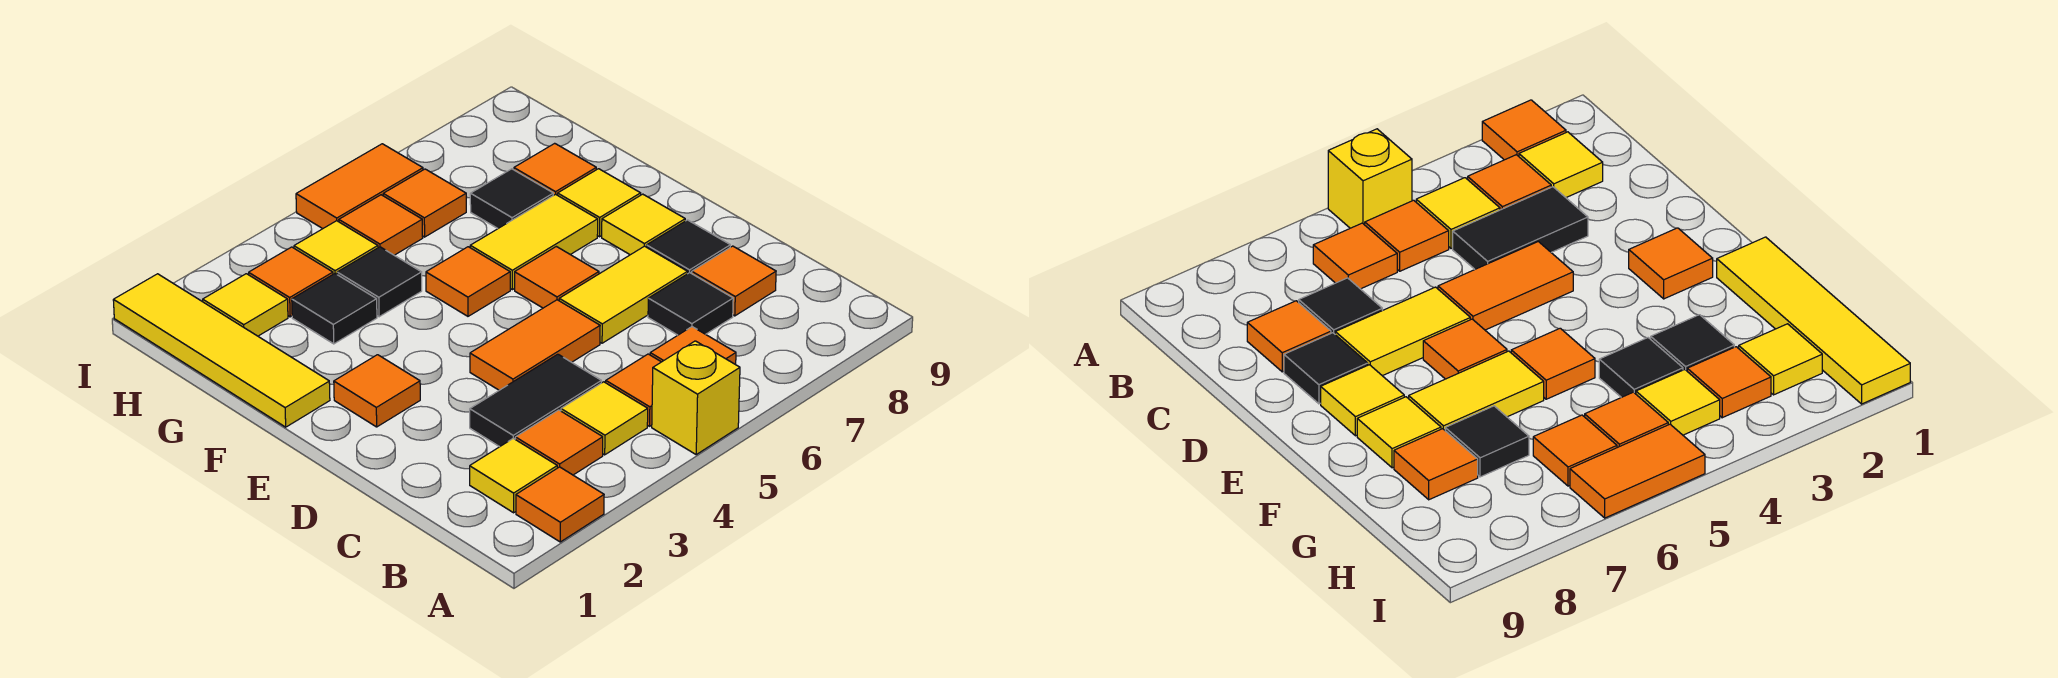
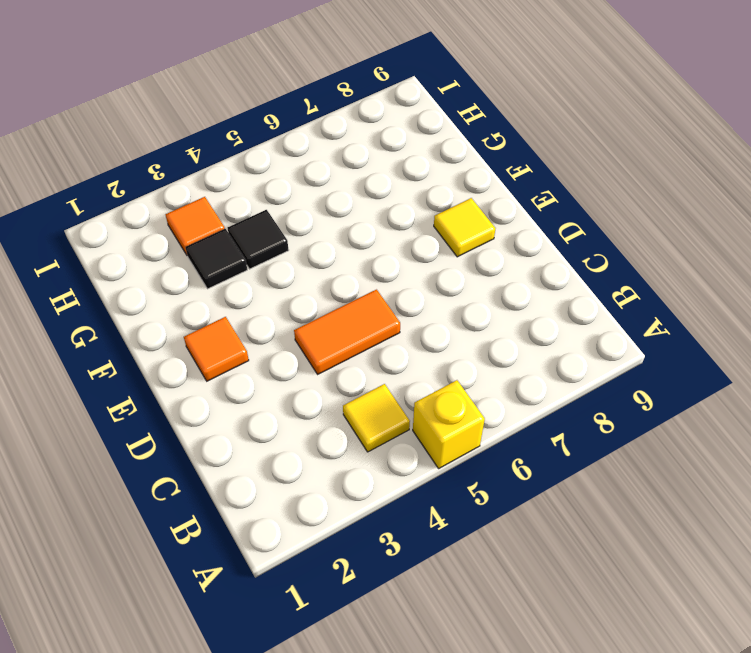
none -> orange 1x1 tile [516,467,604,542]
none -> yellow 1x1 tile [470,438,557,513]
none -> orange 1x1 tile [515,410,603,475]
none -> orange 1x1 tile [606,354,661,426]

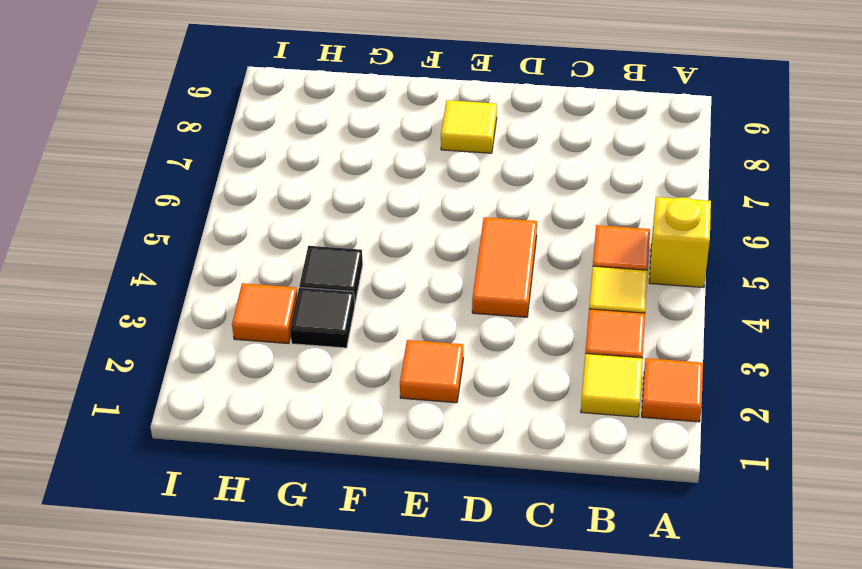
none -> orange 1x1 tile [650,327,736,365]
none -> black 1x2 tile [470,354,601,447]
none -> black 1x1 tile [648,273,733,335]
none -> orange 1x1 tile [692,246,776,316]

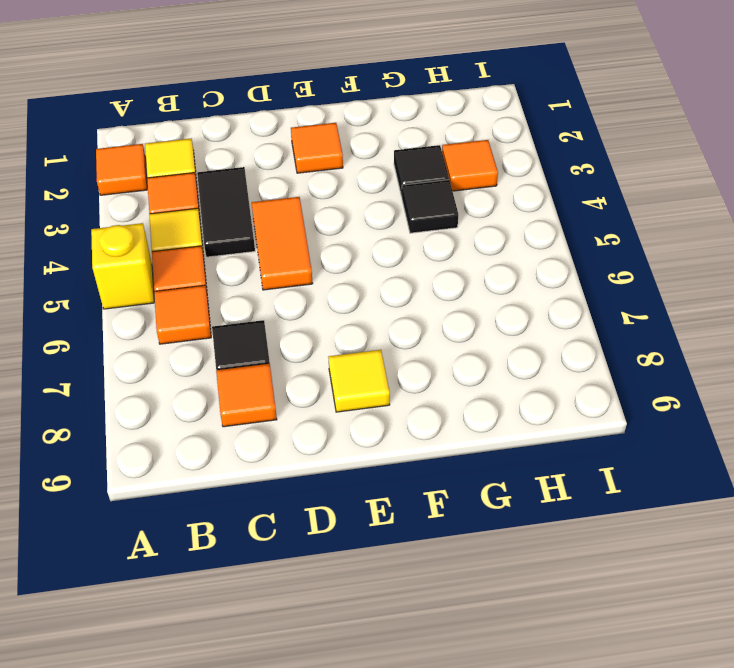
none -> yellow 1x2 tile [559,246,688,343]
none -> black 1x1 tile [647,220,730,274]
none -> orange 1x1 tile [515,246,599,308]
none -> yellow 1x4 tile [113,274,330,427]

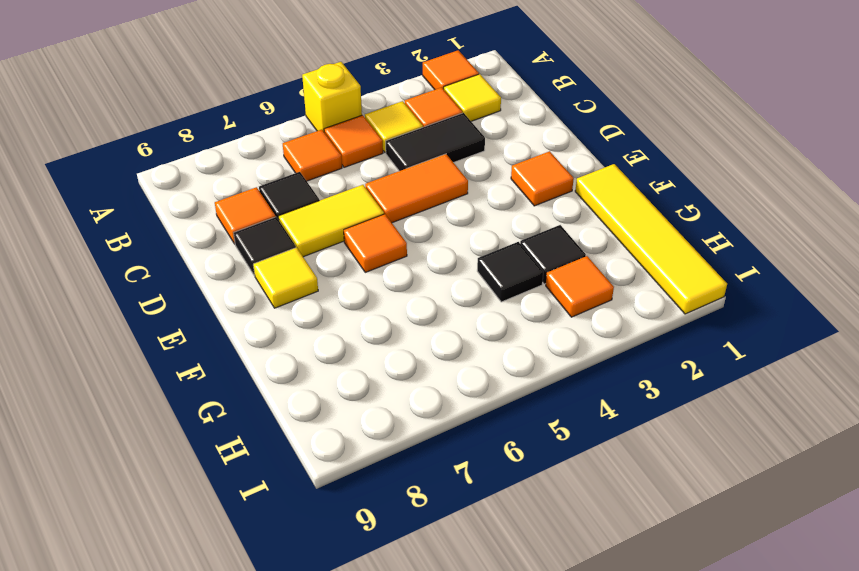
none -> orange 1x1 tile [426,247,510,316]
none -> yellow 1x2 tile [470,194,598,290]
none -> yellow 1x1 tile [558,169,641,237]
none -> black 1x1 tile [470,169,553,228]

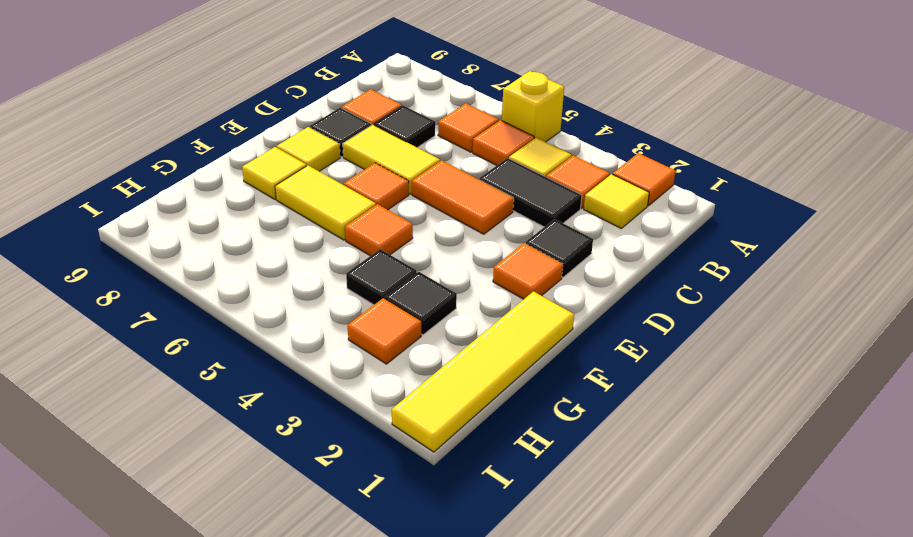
black 1x1 tile [526,219,593,277] -> black 1x1 tile moved to [470,169,553,228]
none -> orange 1x1 tile [514,143,596,195]
none -> yellow 1x1 tile [203,274,288,336]
none -> yellow 1x1 tile [294,221,378,274]
none -> orange 1x1 tile [339,195,423,255]

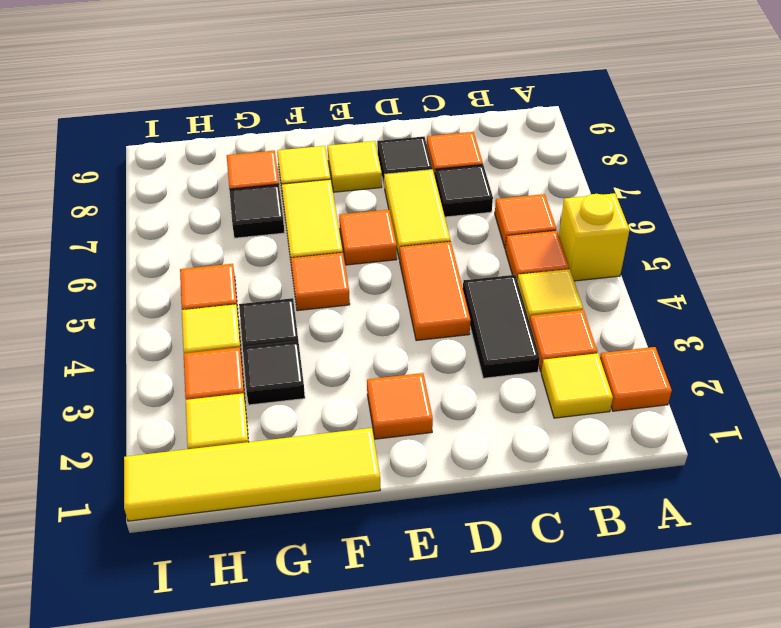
none -> orange 1x1 tile [383,169,466,237]
none -> orange 1x2 tile [296,144,423,229]

